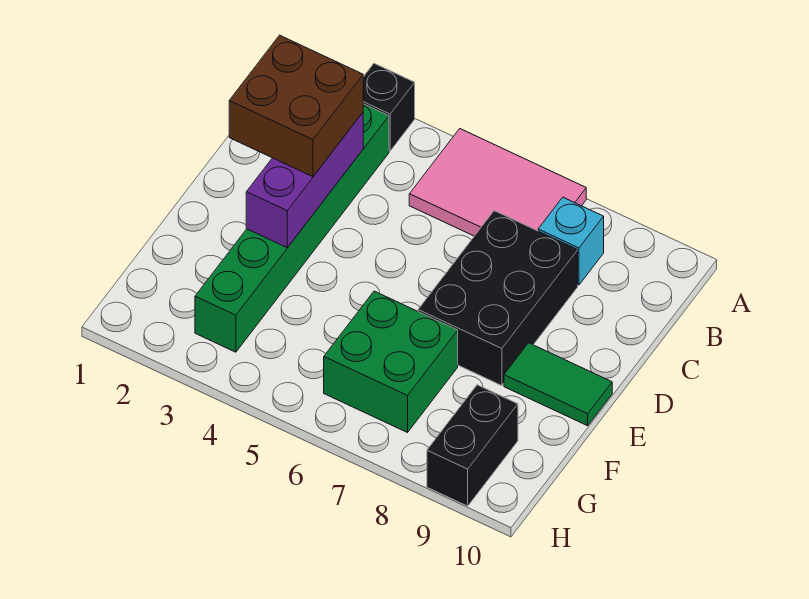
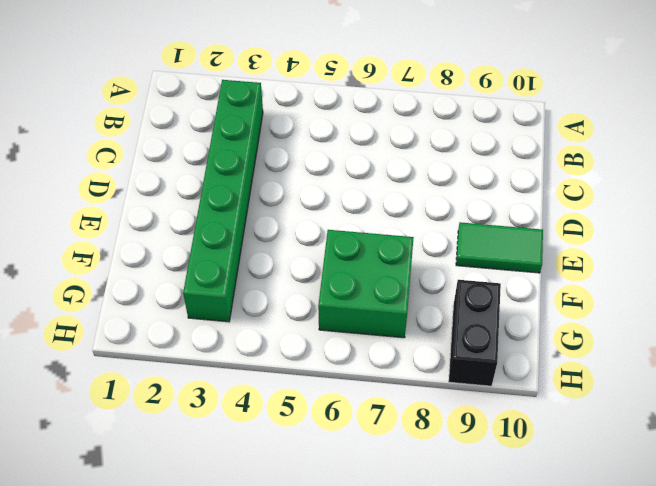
none -> black 1x1 brick [363,64,415,151]
none -> pink 2x3 tile [409,129,586,236]

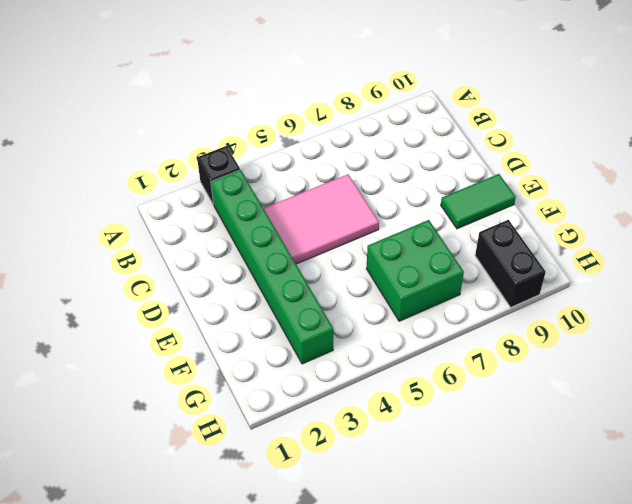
pink 2x3 tile [263,174,379,264] -> pink 2x3 tile moved to [409,129,586,236]
none -> cyan 1x1 brick [538,197,604,285]
none -> black 2x3 brick [418,211,578,386]

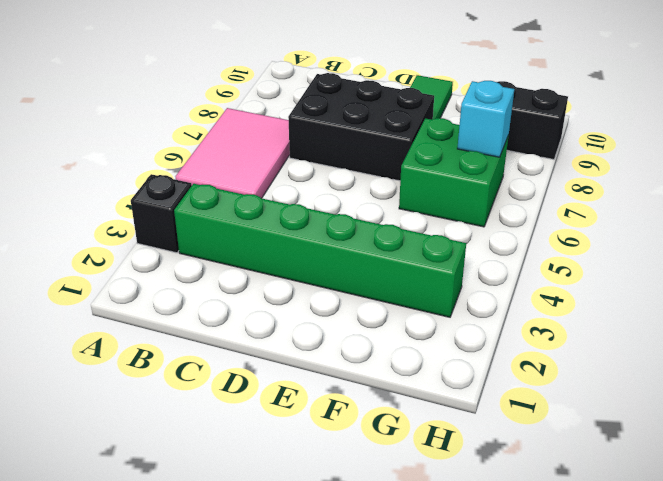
cyan 1x1 brick [457,81,514,157] -> cyan 1x1 brick moved to [538,197,604,285]
none -> purple 1x3 brick [246,113,363,248]
none -> brown 2x2 brick [229,35,363,177]

